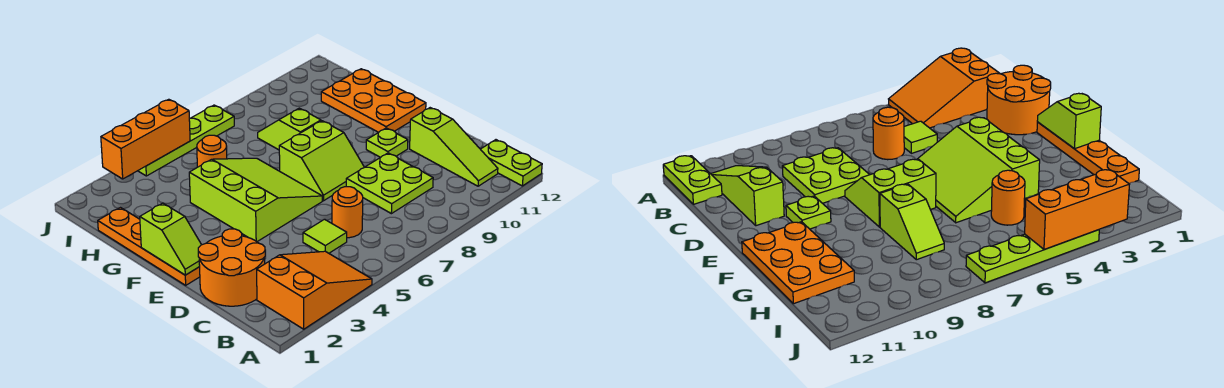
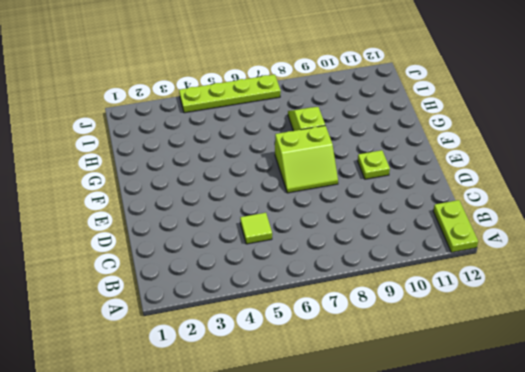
none -> orange 2x3 slope [257,251,372,329]
none -> lime 1x3 slope [410,108,498,186]
none -> orange 2x2 round brick [198,229,265,306]

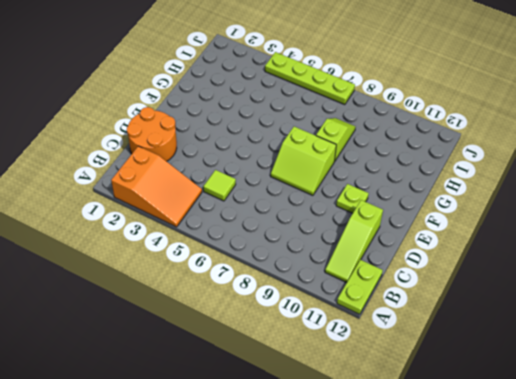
none -> orange 1x1 round brick [332,187,363,238]
none -> lime 2x2 plate [346,153,433,214]
none -> orange 1x4 plate [98,208,200,285]

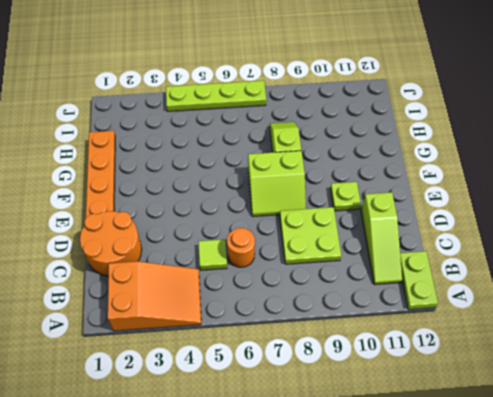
none -> lime 3x3 slope [189,158,322,242]
none -> orange 2x3 plate [321,69,426,132]
none -> orange 1x1 round brick [197,135,227,167]

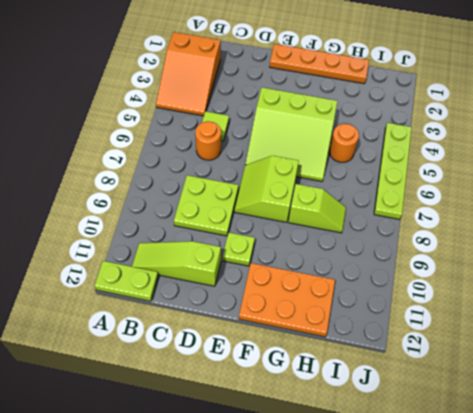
none -> orange 2x2 round brick [198,229,265,306]
none -> lime 1x2 slope [140,203,201,275]
none -> orange 1x3 brick [101,99,190,179]

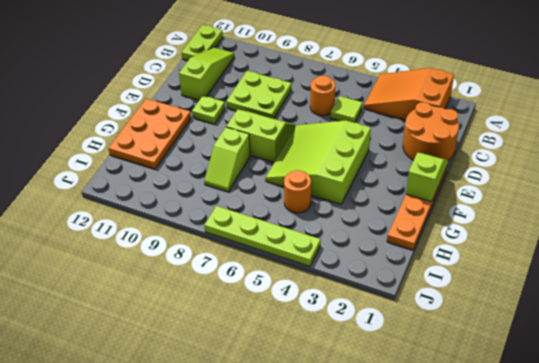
none -> orange 1x3 brick [101,99,190,179]

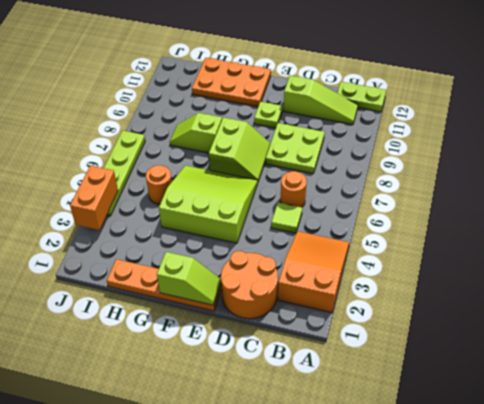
orange 1x2 brick [70,166,118,230] -> orange 1x3 brick [101,99,190,179]

